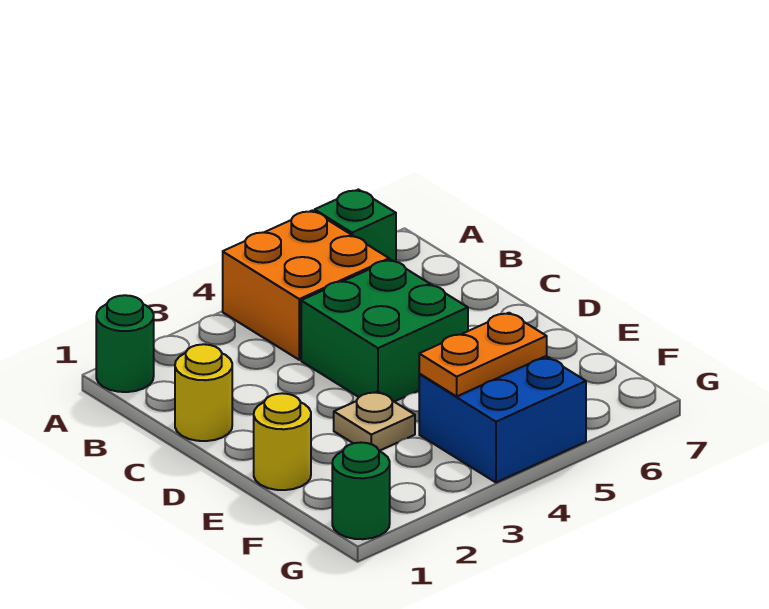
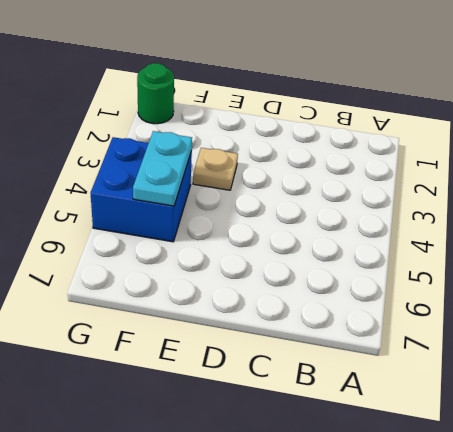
cyan 1x2 plate [133,131,192,206] -> orange 1x2 plate [419,313,547,396]
none -> green 1x1 round brick [96,295,154,392]
none -> orange 2x2 brick [223,211,389,360]

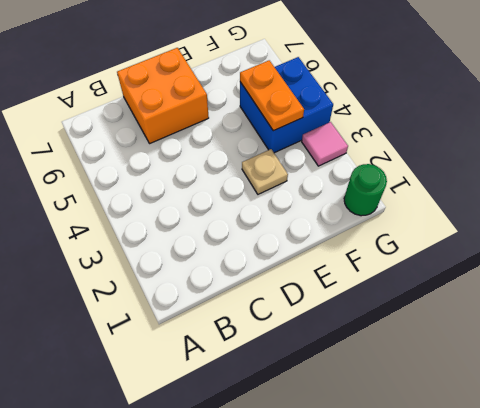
orange 2x2 brick [117,48,209,144] -> orange 2x2 brick moved to [223,211,389,360]
pink 1x1 tile [302,122,348,166] -> none
none -> green 1x1 round brick [96,295,154,392]
none -> green 1x1 brick [315,190,396,262]

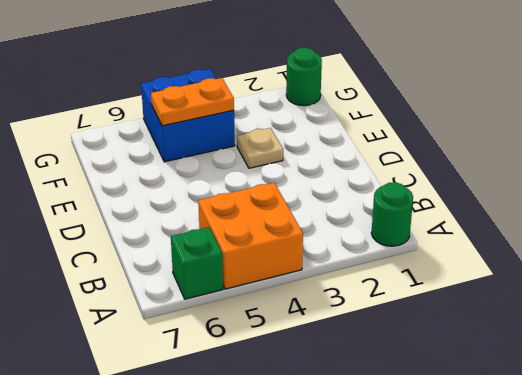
none -> yellow 1x1 round brick [175,344,232,441]
none -> green 2x2 brick [301,260,468,402]

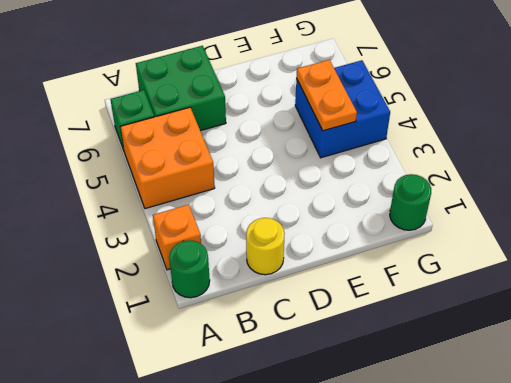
orange 1x1 brick [153,204,201,270] -> none
green 2x2 brick [136,46,226,131] -> green 2x2 brick moved to [301,260,468,402]
none -> yellow 1x1 round brick [254,393,311,490]
none -> tan 1x1 plate [334,392,415,451]

